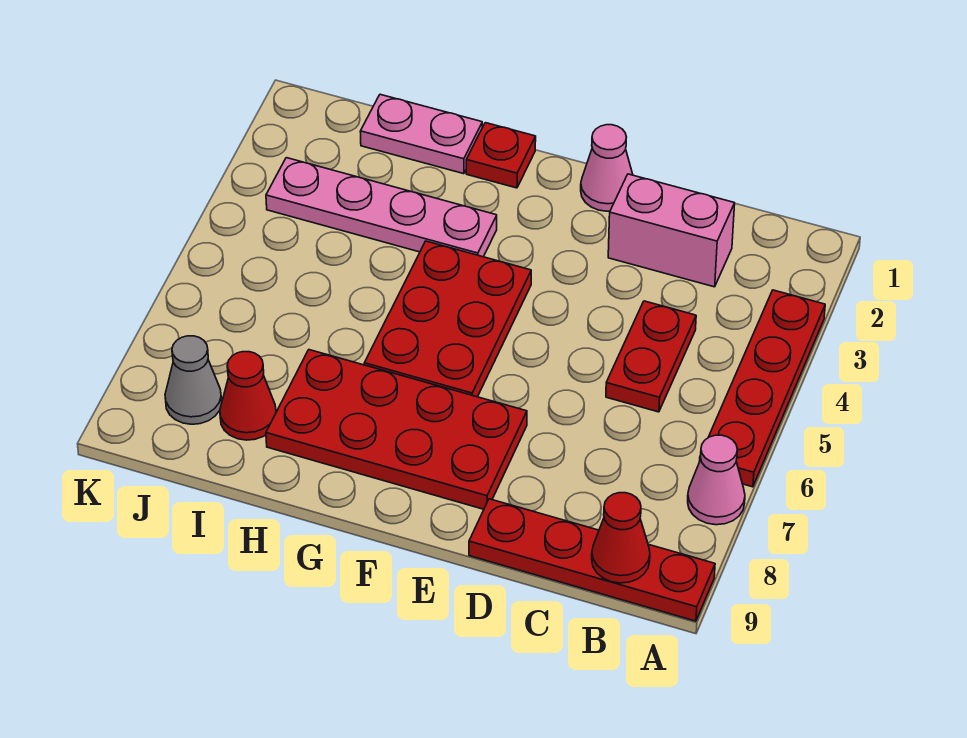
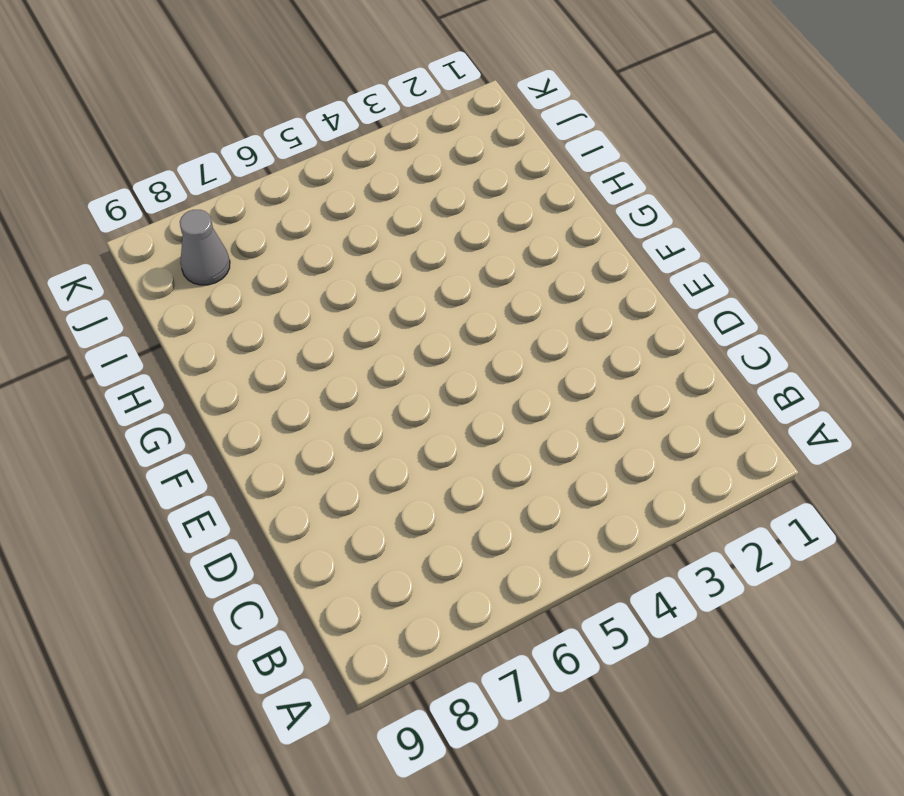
none -> red 1x4 plate [700,290,825,487]
none -> pink 1x1 cone [688,435,745,525]
none -> red 1x4 plate [469,499,715,621]

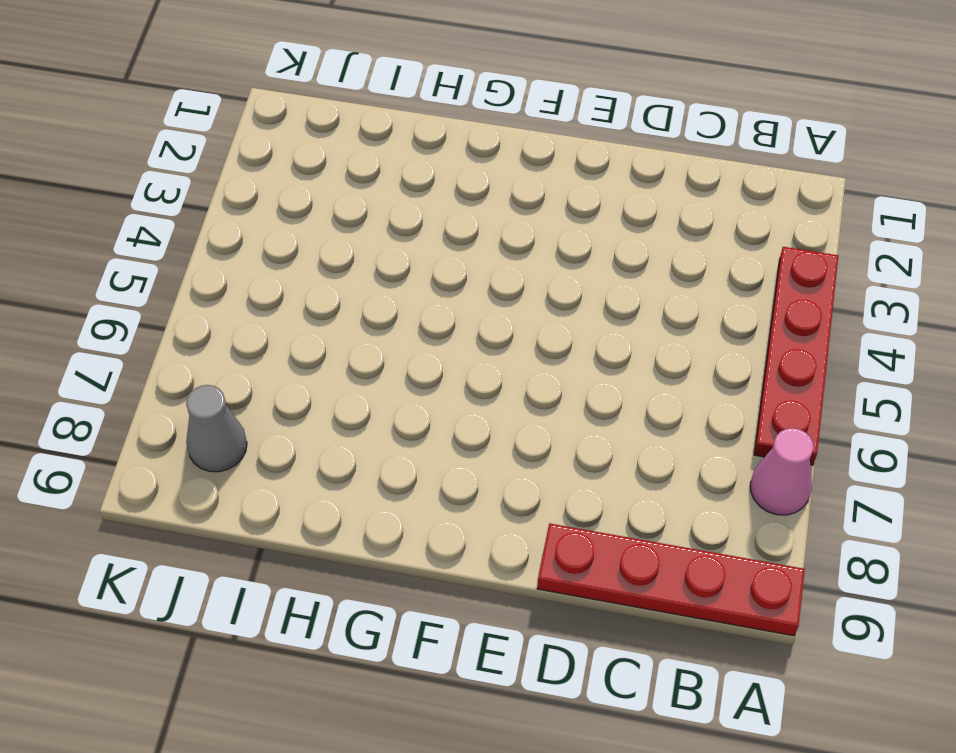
none -> pink 1x2 brick [608,174,735,287]
none -> red 1x2 plate [606,301,696,412]
none -> pink 1x1 cone [581,125,633,211]

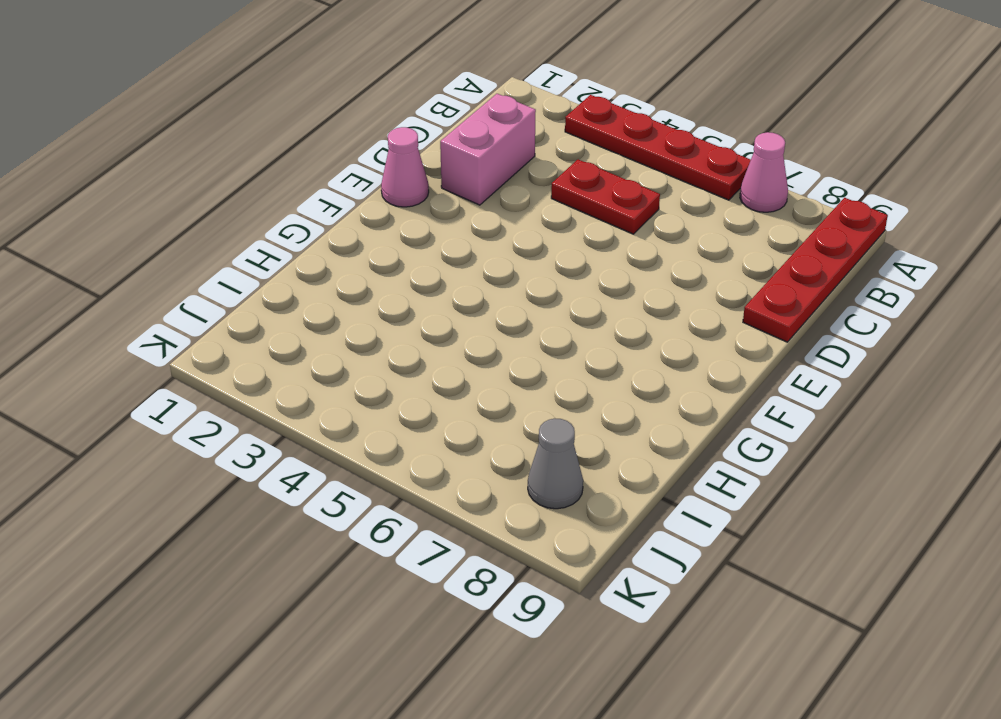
none -> red 2x4 plate [266,350,527,509]
none -> red 2x3 plate [364,241,531,397]
none -> red 1x1 plate [466,123,536,188]

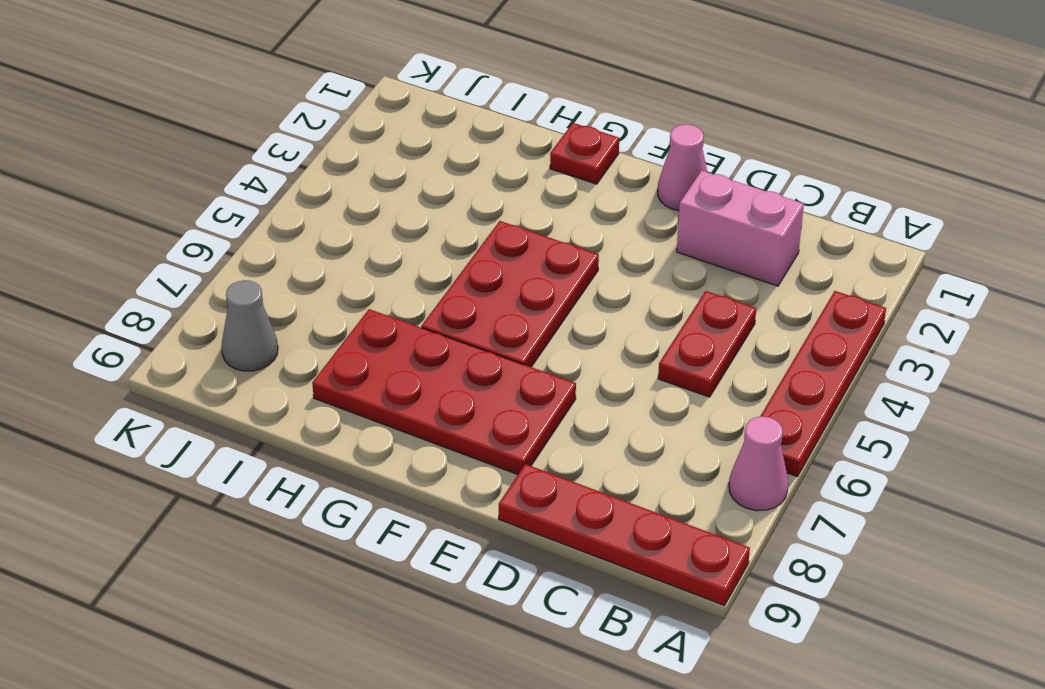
none -> pink 1x4 plate [266,158,497,257]
none -> pink 1x2 plate [360,94,482,174]
none -> red 1x1 cone [220,352,276,440]

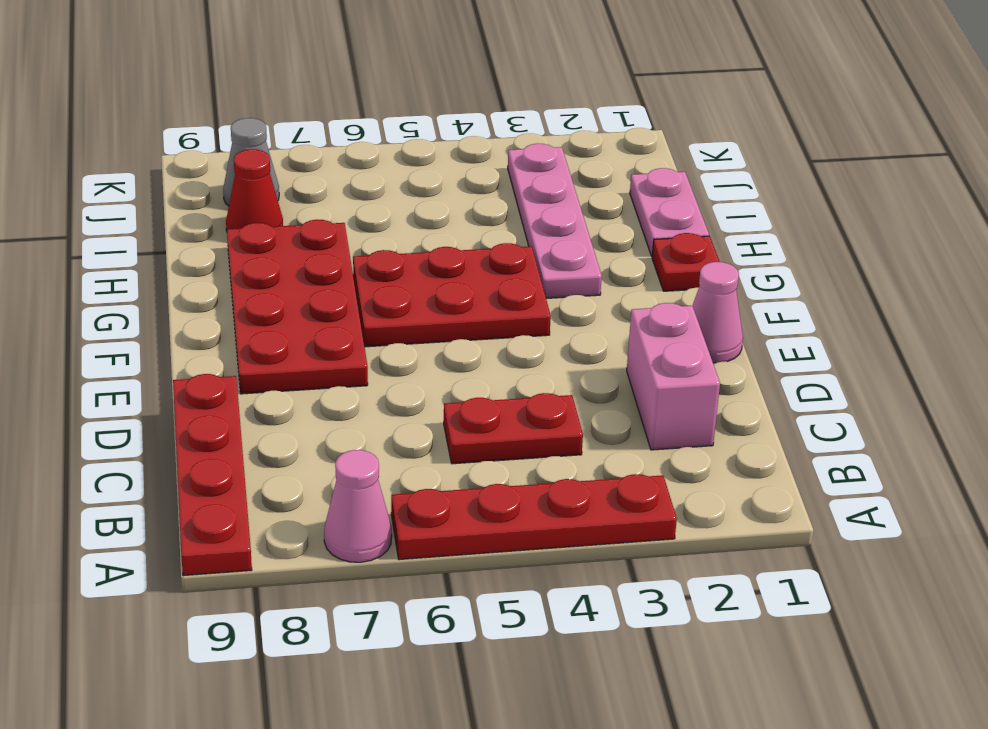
none -> red 1x1 cone [592,493,650,583]

